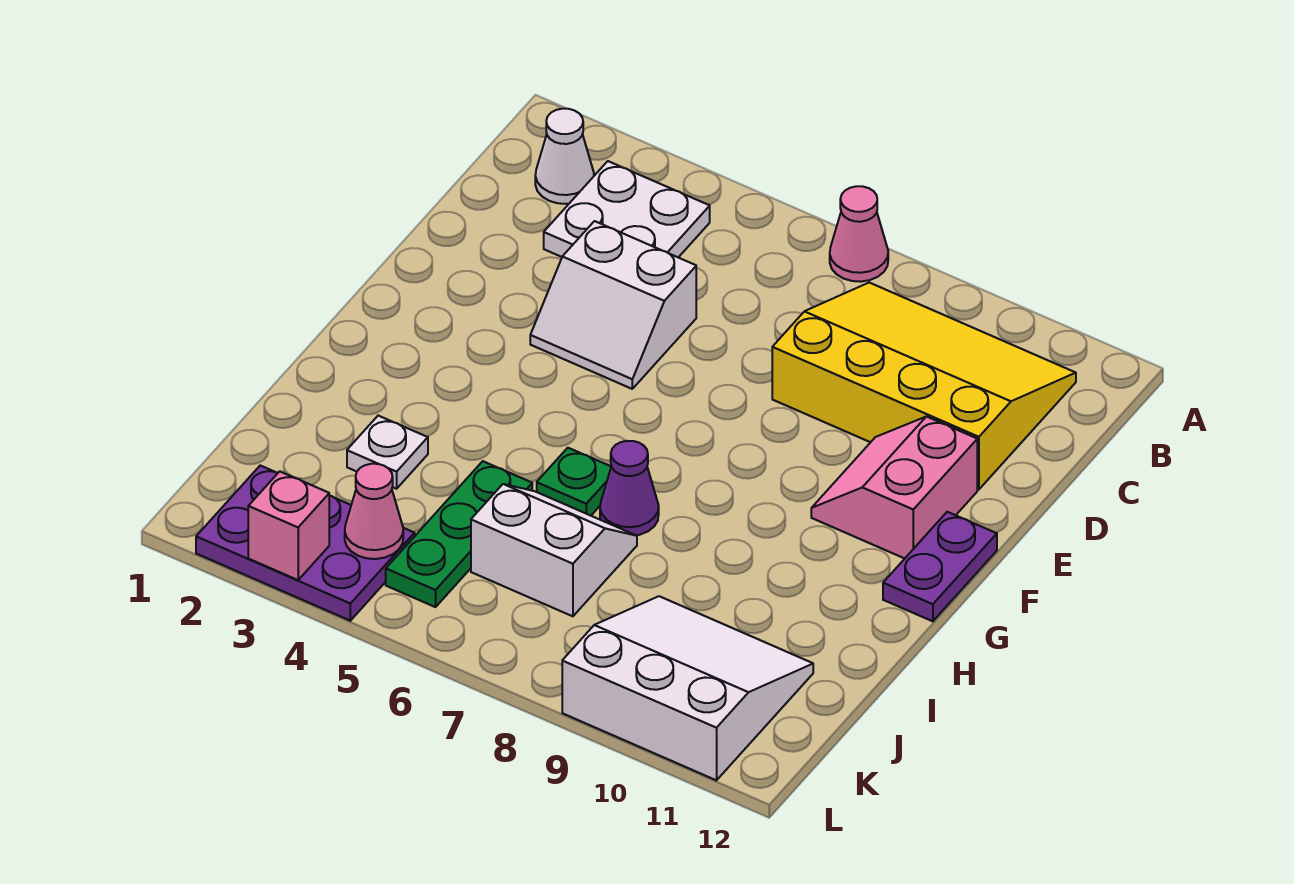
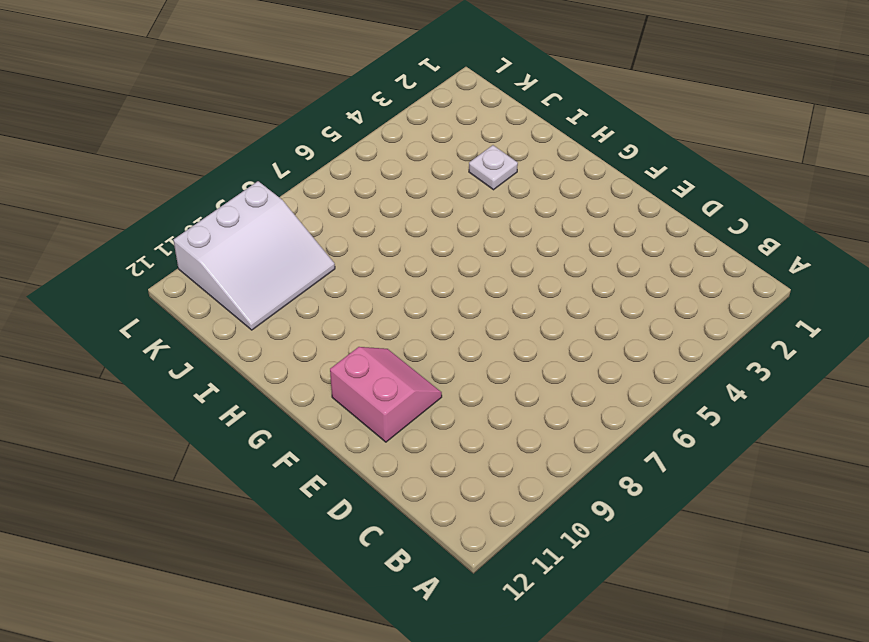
none -> pink 1x1 cone [830,186,888,282]
none -> white 1x1 cone [535,109,594,204]
none -> white 2x2 plate [544,161,710,257]

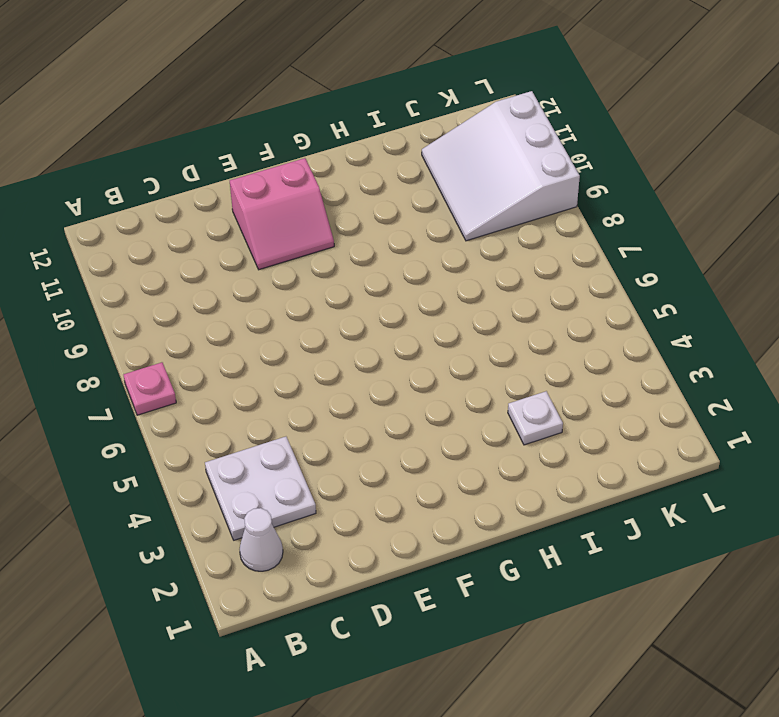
pink 1x1 plate [123,362,176,415] -> pink 1x1 cone [830,186,888,282]
none -> yellow 3x4 slope [772,283,1076,489]
none -> white 2x2 slope [530,221,696,389]
none -> purple 1x2 plate [883,512,997,621]

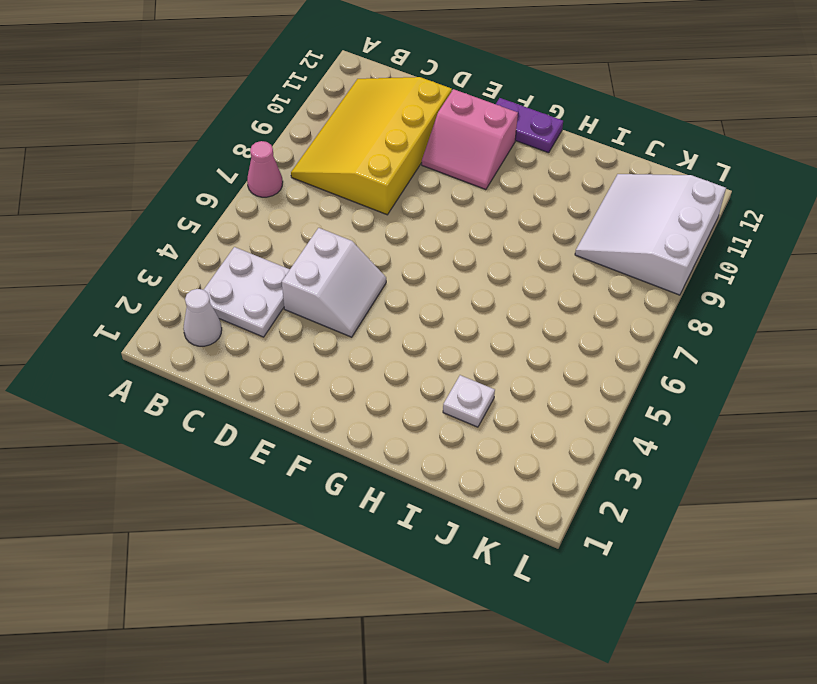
none -> green 1x1 plate [537,448,611,516]
none -> purple 1x1 cone [600,441,659,535]
none -> green 1x3 plate [386,461,532,607]

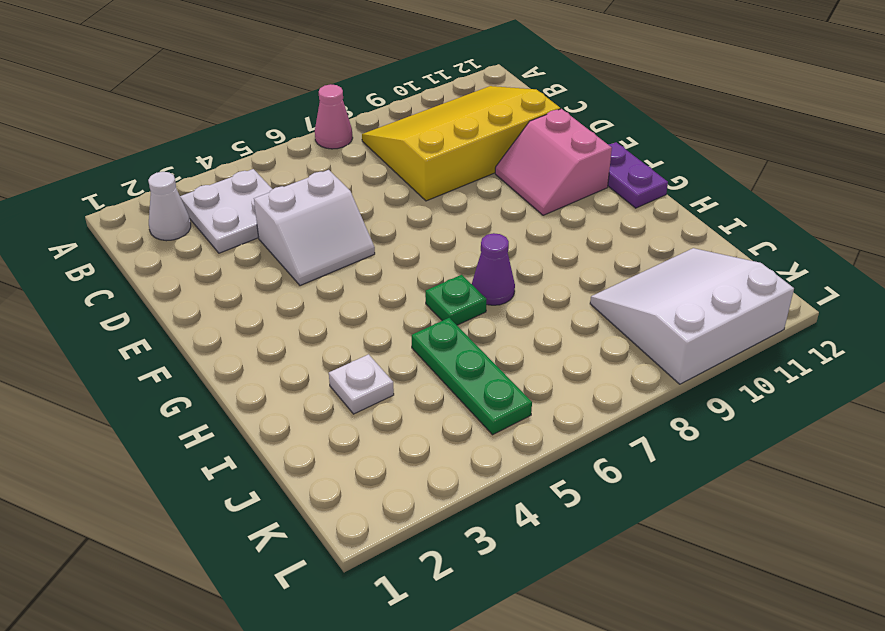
none -> white 2x2 slope [471,484,637,616]
none -> purple 2x3 plate [196,465,415,621]
none -> pink 1x1 cone [345,464,403,559]

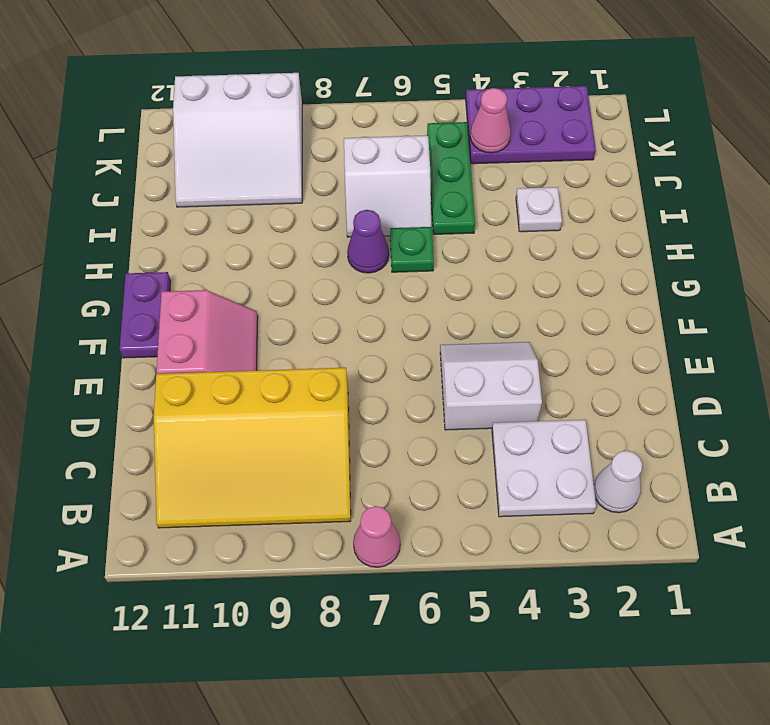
none -> pink 1x1 brick [248,471,329,580]

